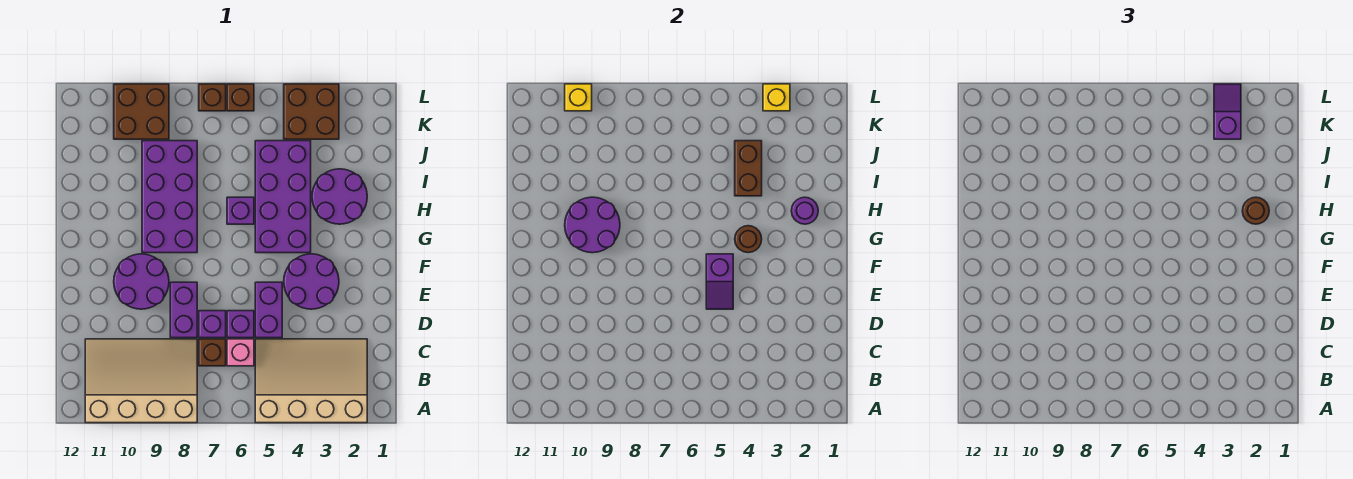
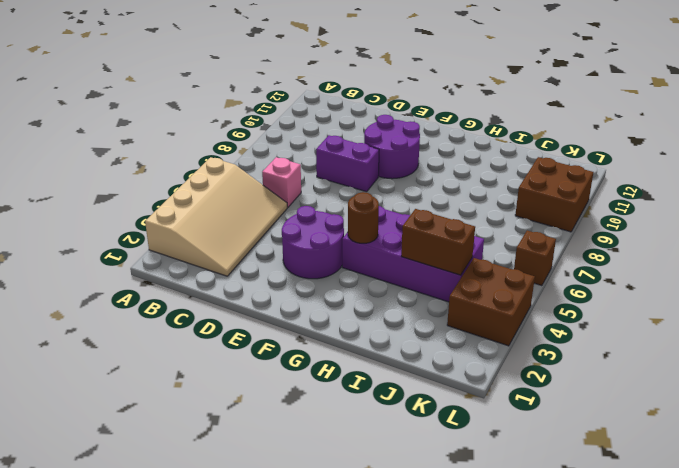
none -> tan 3x4 slope [85,339,197,423]
none -> brown 1x1 brick [199,339,226,366]
none -> purple 1x2 brick [255,282,282,338]

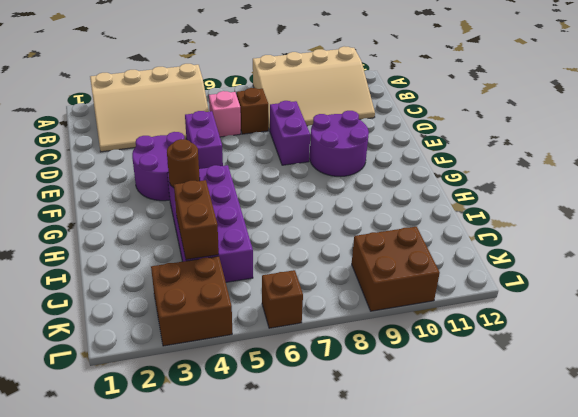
none -> purple 1x1 brick [227,311,254,338]
none -> purple 1x1 brick [199,311,226,338]
none -> purple 2x4 brick [142,141,197,253]

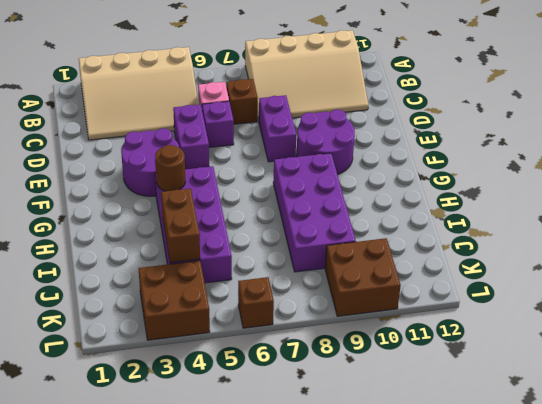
none -> purple 1x1 brick [199,311,226,338]
none -> purple 2x2 round brick [312,169,367,224]
none -> purple 1x1 brick [227,197,254,224]

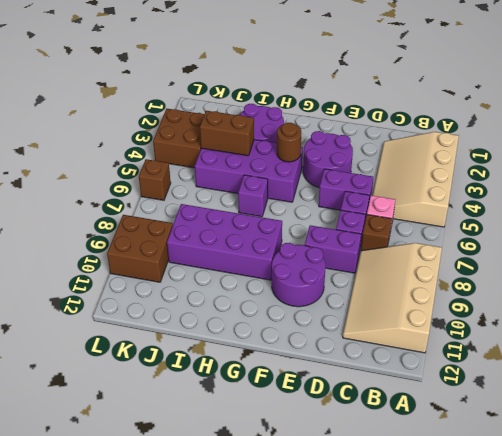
none -> brown 1x1 brick [199,84,226,111]
none -> purple 1x2 slope [706,254,733,309]
none -> purple 2x2 round brick [565,197,620,253]

